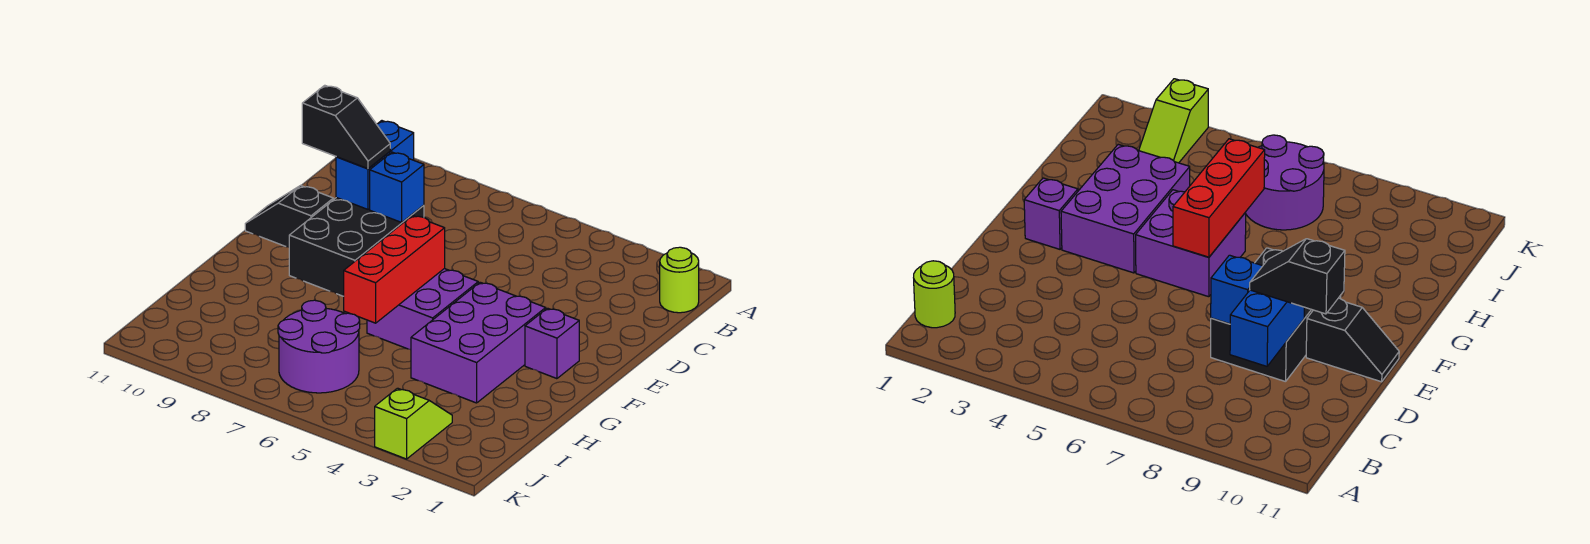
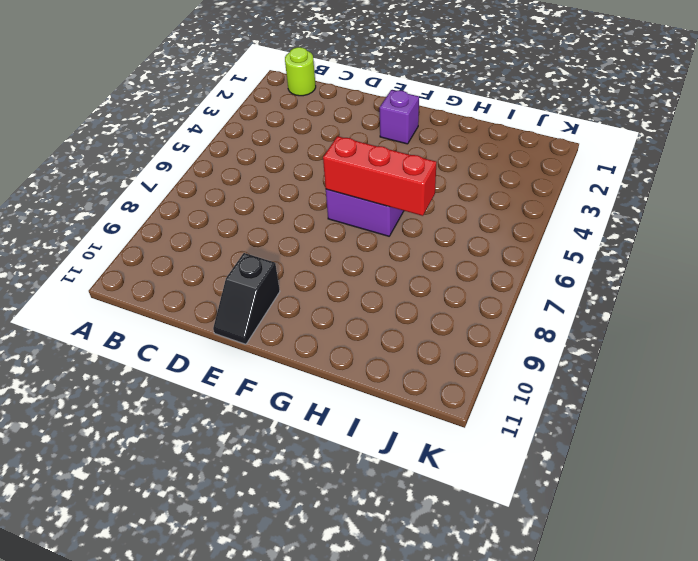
none -> black 2x3 brick [289,198,424,296]
none -> purple 2x3 brick [411,282,546,403]
none -> purple 2x2 round brick [278,300,360,393]

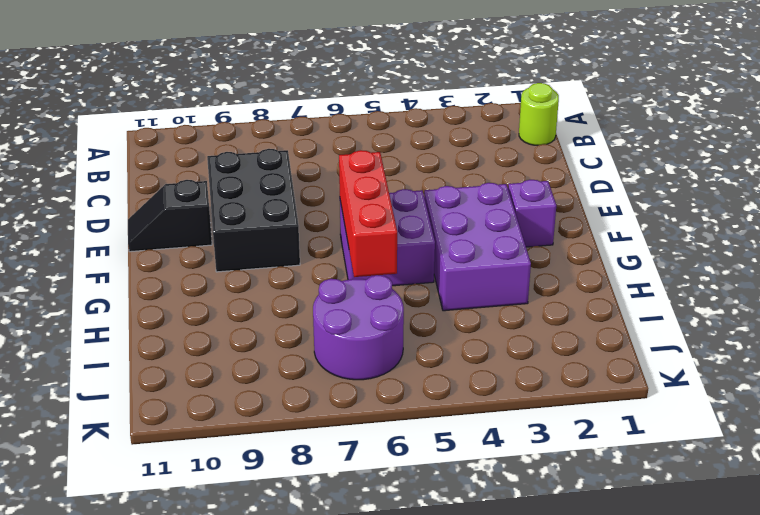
none -> lime 1x2 slope [375,388,452,459]
none -> blue 1x2 brick [336,121,414,209]
none -> blue 1x1 brick [370,152,424,222]

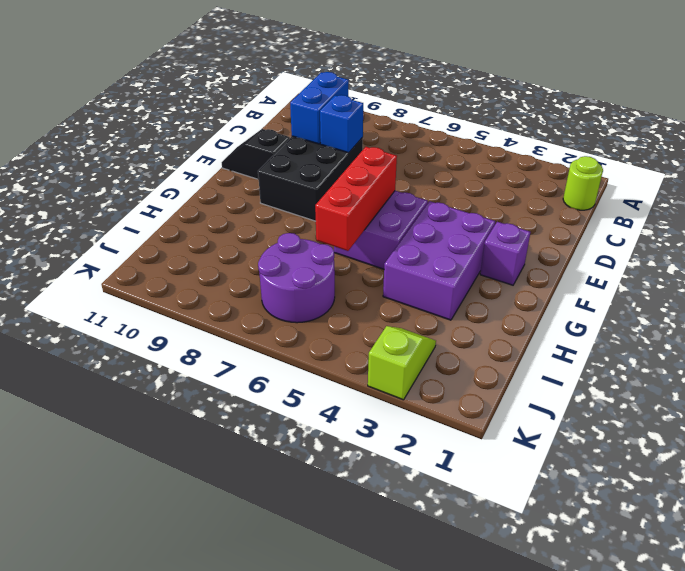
none -> black 1x2 slope [302,85,390,169]

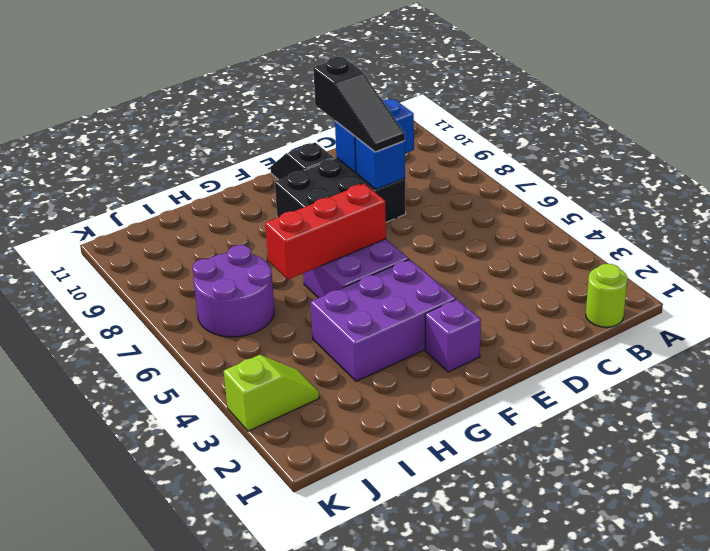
black 1x3 slope [313,57,405,152] -> black 1x2 slope [302,85,390,169]

